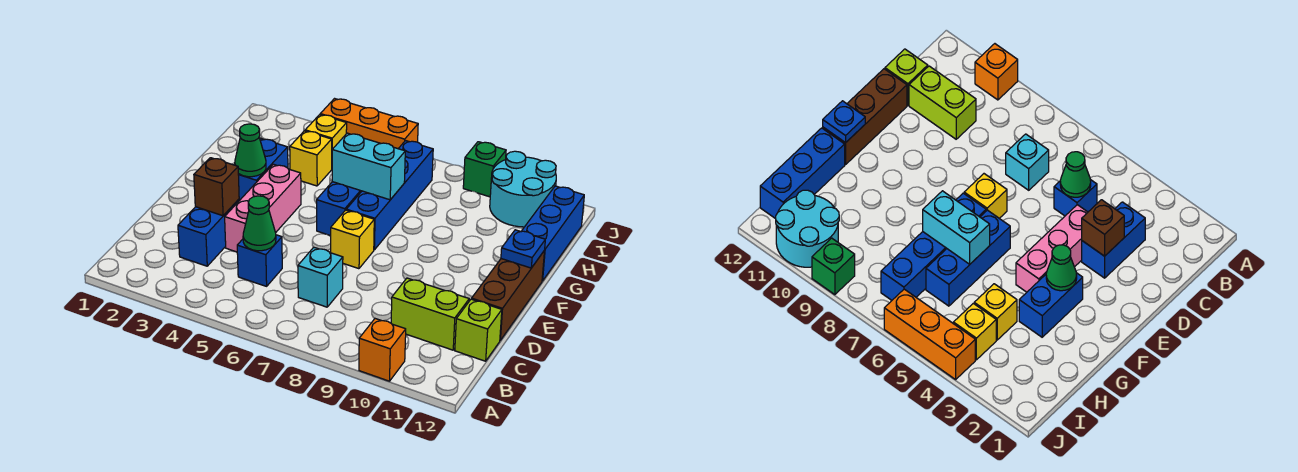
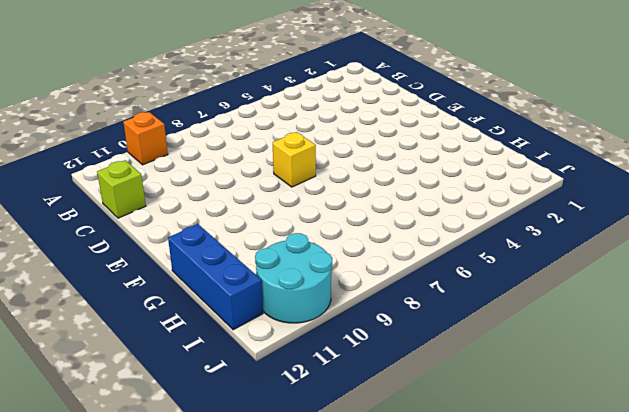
none -> blue 1x2 brick [178,199,239,266]
none -> blue 1x1 brick [237,235,282,286]
none -> cyan 1x1 brick [298,247,343,307]

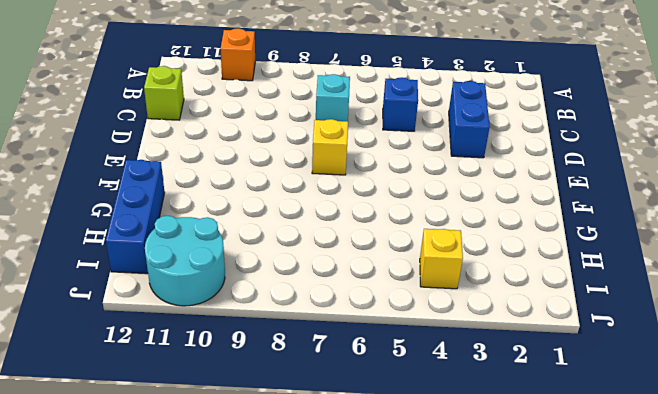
none -> lime 1x2 brick [391,278,469,350]
none -> pink 1x3 brick [225,164,301,252]
none -> brown 1x3 brick [472,252,544,340]

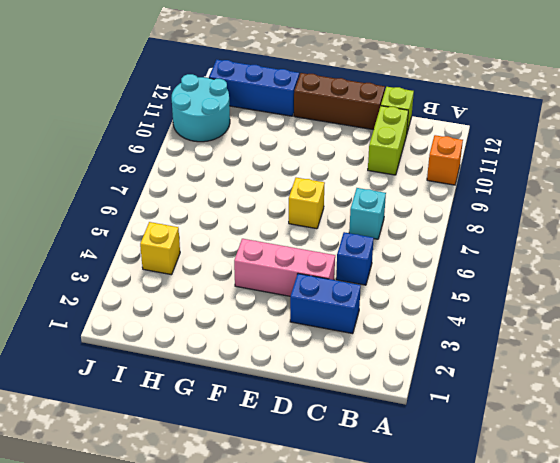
none -> blue 1x2 brick [238,139,288,201]
none -> blue 1x3 brick [317,182,362,236]
none -> blue 1x4 brick [346,141,433,250]

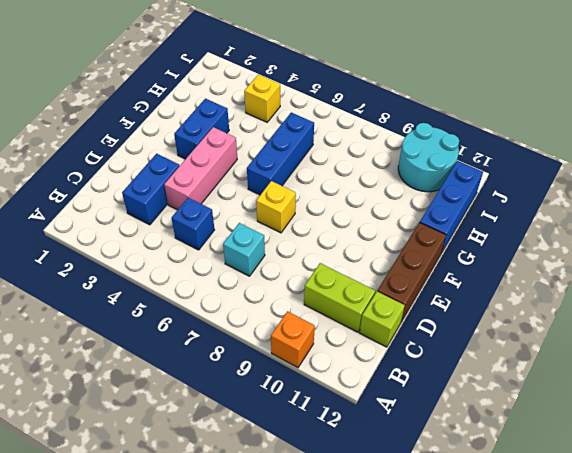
none -> blue 1x4 brick [346,141,433,250]
none -> yellow 1x1 brick [290,131,332,186]
none -> orange 1x3 brick [320,99,418,149]

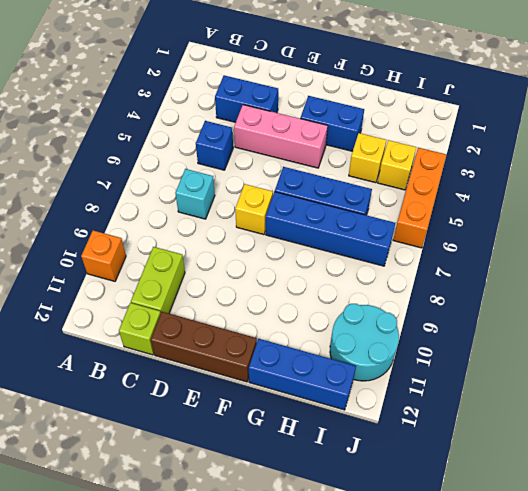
none -> green 1x1 brick [463,142,506,197]
none -> green 1x1 cone [243,196,276,251]
none -> brown 1x1 brick [194,158,239,216]

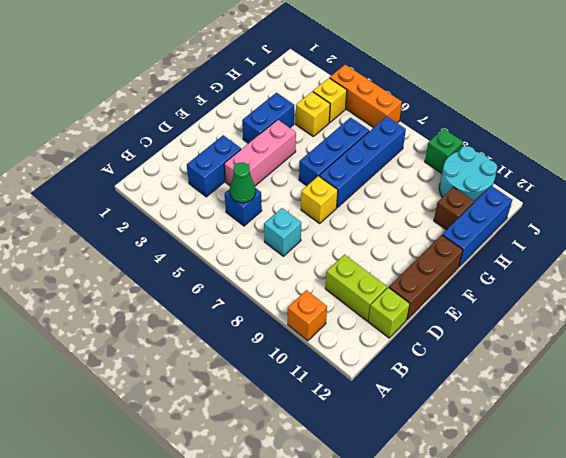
brown 1x1 brick [434,187,474,230] -> brown 1x1 brick moved to [194,158,239,216]
none -> green 1x1 cone [235,124,266,177]
none -> blue 1x1 plate [501,230,545,268]
none -> cyan 1x2 brick [332,133,405,200]

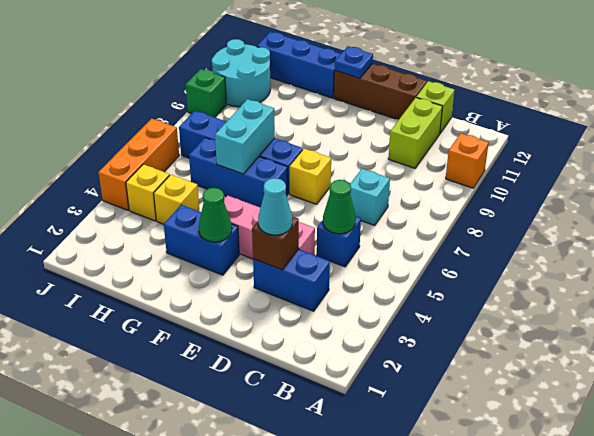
cyan 1x1 cone [258,178,292,235] -> none

